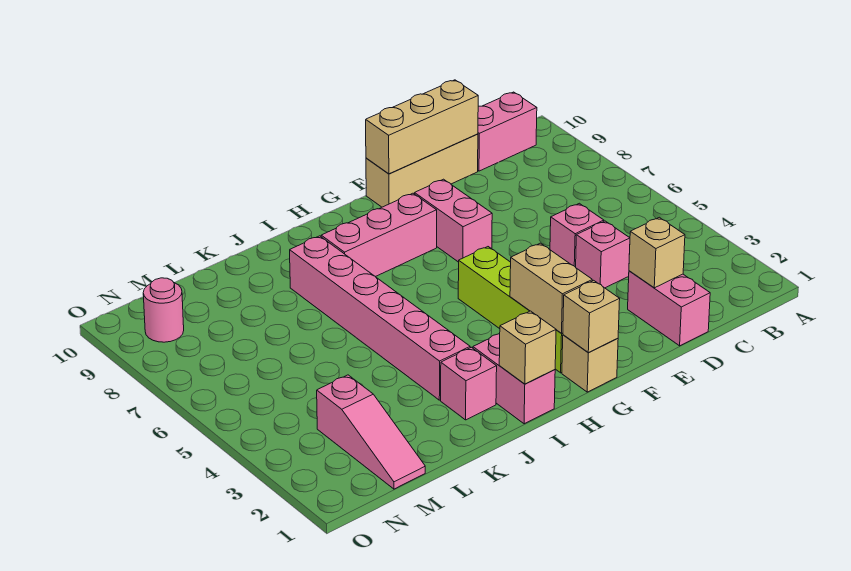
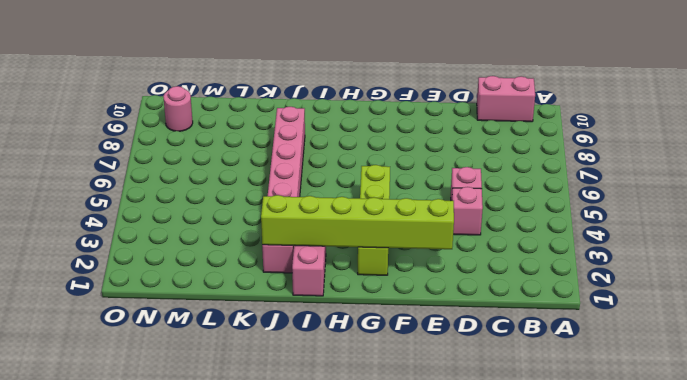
lime 1x6 brick [261,195,454,249] -> tan 1x2 brick [510,243,592,333]
none -> pink 1x2 brick [628,271,710,346]
none -> tan 1x3 brick [366,134,478,207]
none -> pink 1x2 brick [415,179,492,262]

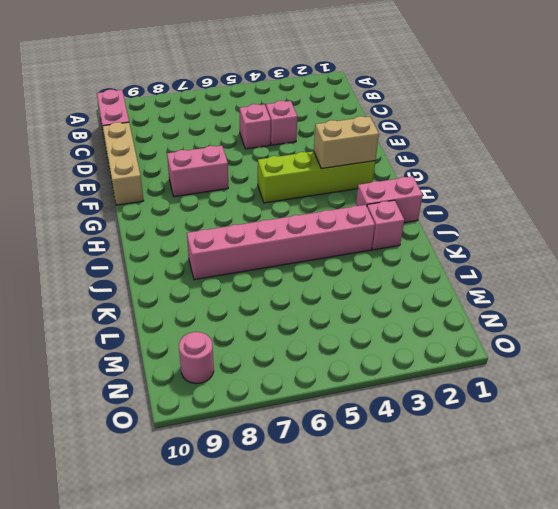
none -> pink 1x2 brick [628,271,710,346]
none -> tan 1x1 brick [562,335,618,392]
none -> pink 1x3 brick [321,193,437,277]

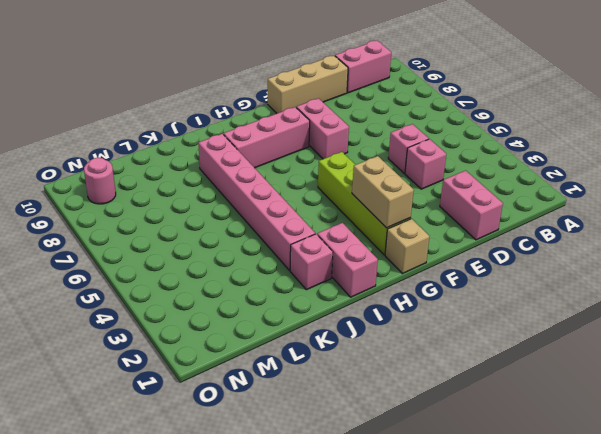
none -> pink 1x3 slope [317,375,425,489]
none -> tan 1x1 brick [629,217,685,288]
none -> tan 1x3 brick [366,80,478,174]

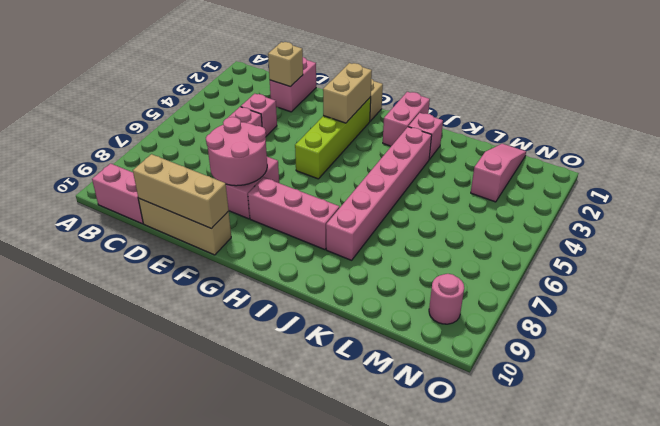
pink 2x2 round brick [206,117,267,186] -> none
none -> tan 1x1 brick [563,280,620,353]
none -> tan 1x1 brick [499,311,556,384]

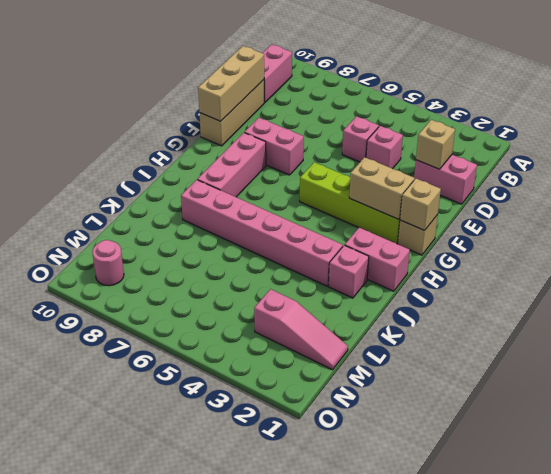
none -> tan 1x1 brick [499,311,556,384]

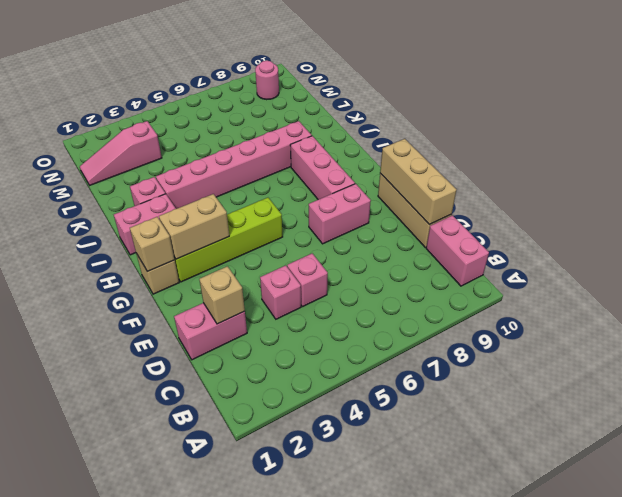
none -> tan 1x1 brick [499,311,556,384]

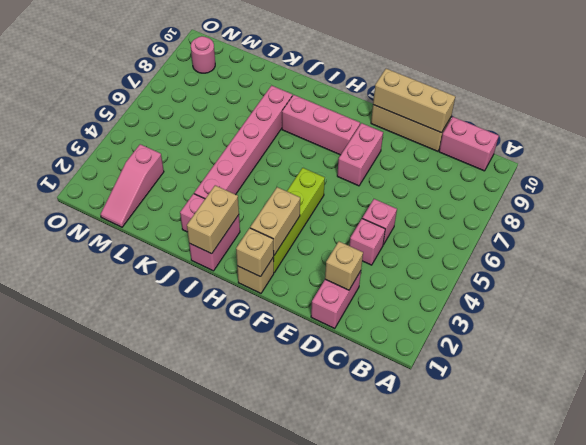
tan 1x2 brick [187,185,239,254] -> tan 1x1 brick [499,311,556,384]

